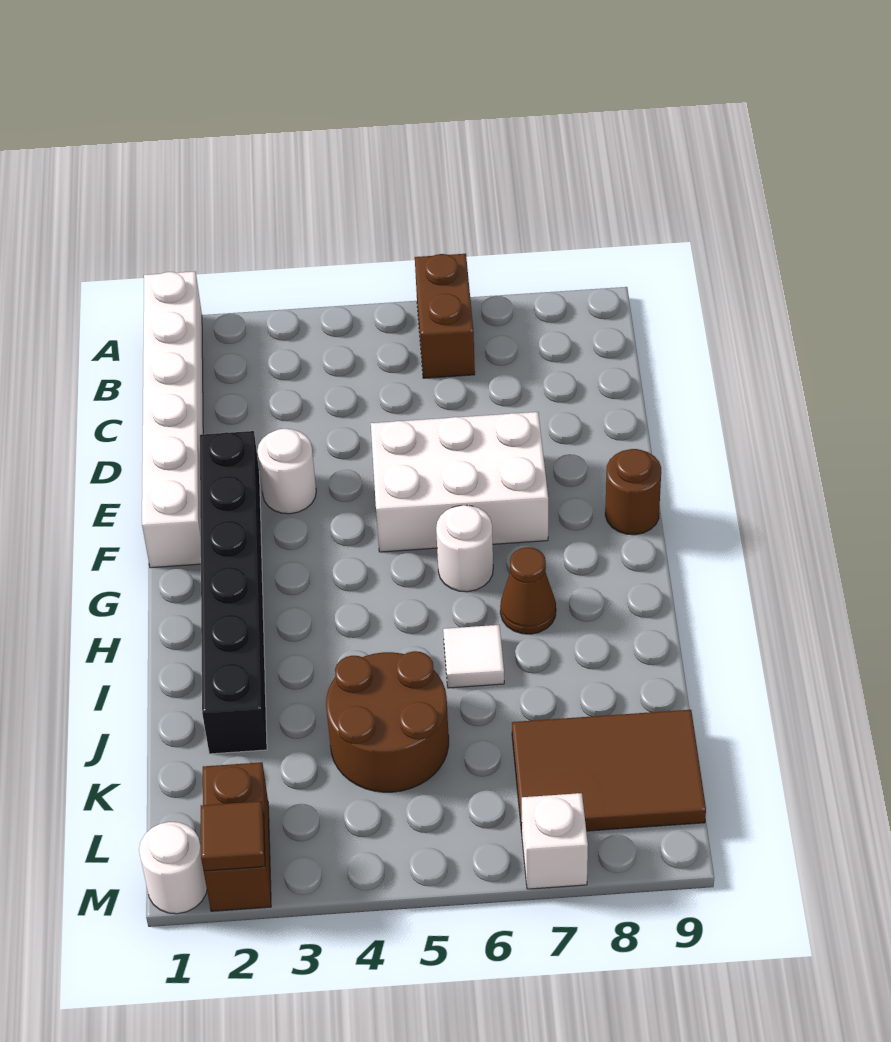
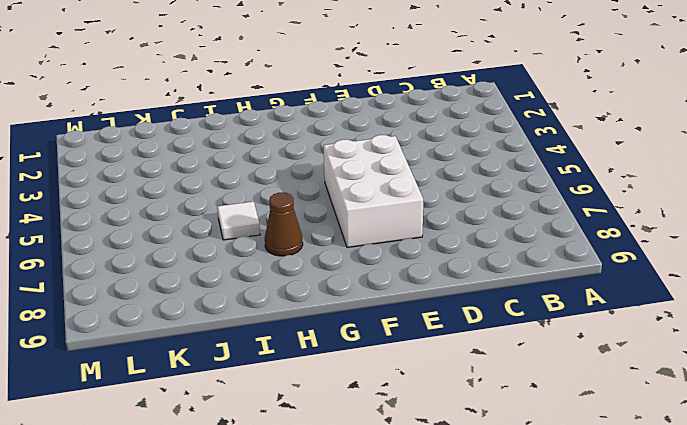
none -> white 1x6 brick [142,272,203,568]
none -> brown 1x2 brick [415,254,475,378]
none -> black 1x6 brick [200,431,267,754]

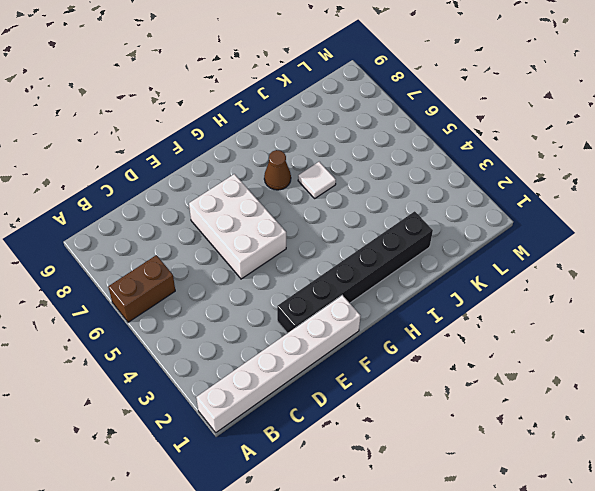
none -> white 1x1 round brick [257,429,316,514]
none -> brown 1x1 round brick [605,449,661,535]
none -> white 1x1 round brick [436,505,493,592]

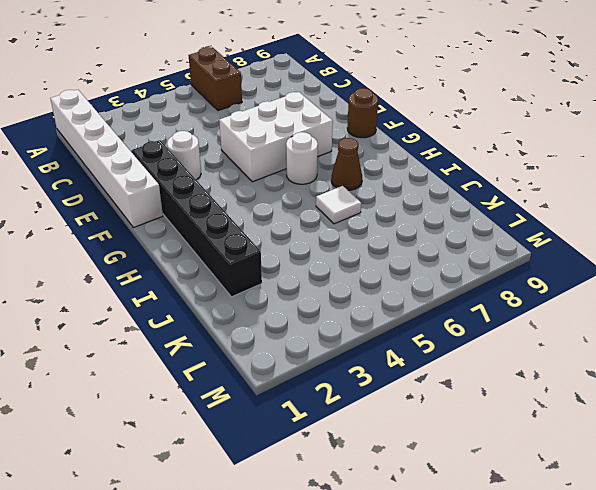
none -> brown 2x2 round brick [326,651,449,792]
none -> brown 2x3 tile [512,710,706,832]
none -> brown 1x2 brick [203,762,271,911]

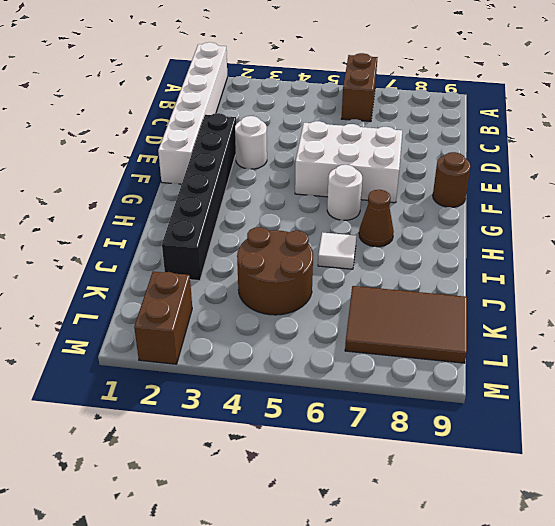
none -> white 1x1 round brick [139,822,207,914]
none -> white 1x1 brick [522,793,588,889]
none -> brown 1x1 tile [201,801,265,871]

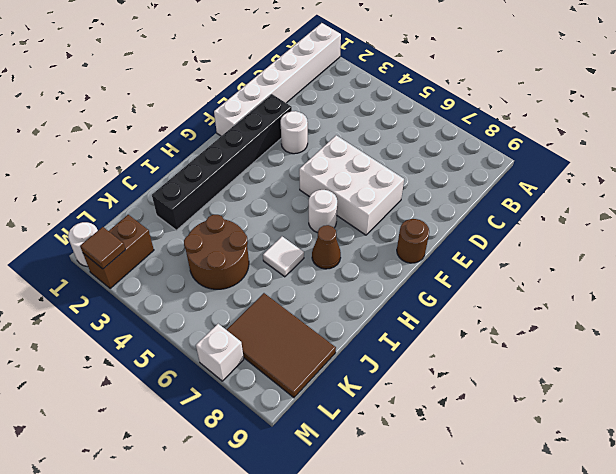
none -> brown 1x2 brick [415,254,475,378]

